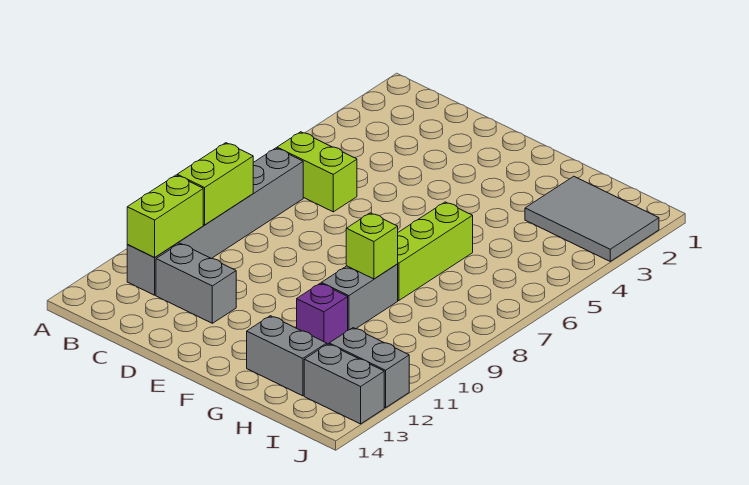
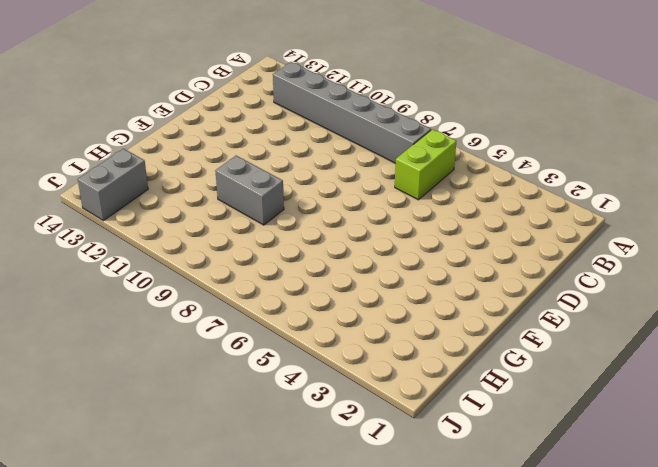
none -> grey 1x2 brick [156,243,236,323]
none -> lime 1x3 brick [398,202,473,301]
none -> purple 1x1 brick [297,283,348,344]

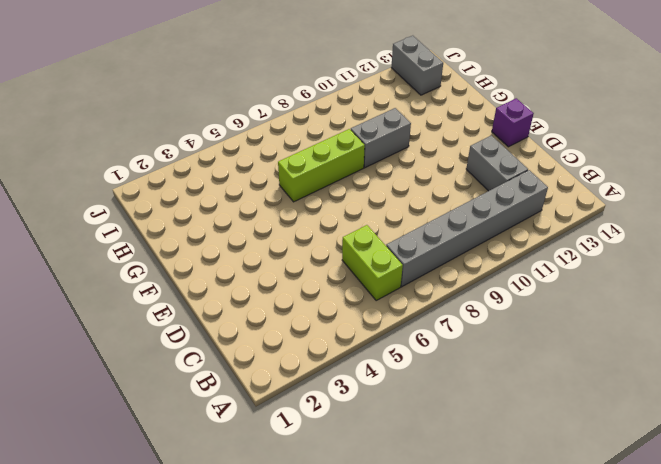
purple 1x1 brick [492,98,534,147] -> purple 1x1 brick moved to [297,283,348,344]
none -> grey 1x2 brick [247,316,327,396]
none -> grey 2x3 tile [525,176,659,261]
none -> grey 1x2 brick [329,328,409,408]

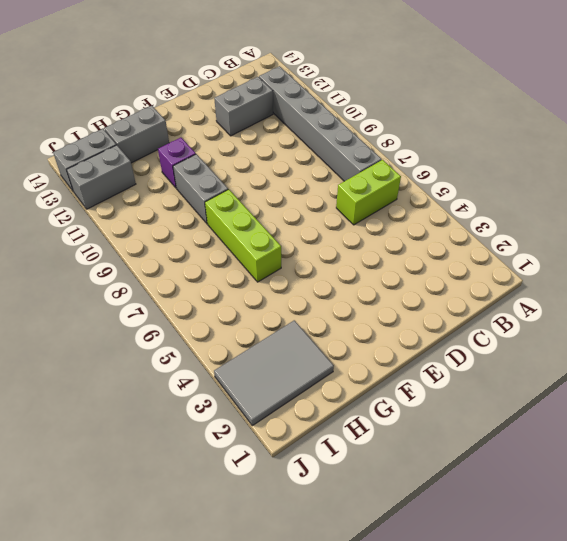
none -> lime 1x2 brick [177,143,253,225]
none -> lime 1x2 brick [127,175,203,257]
none -> lime 1x1 brick [346,213,398,279]

